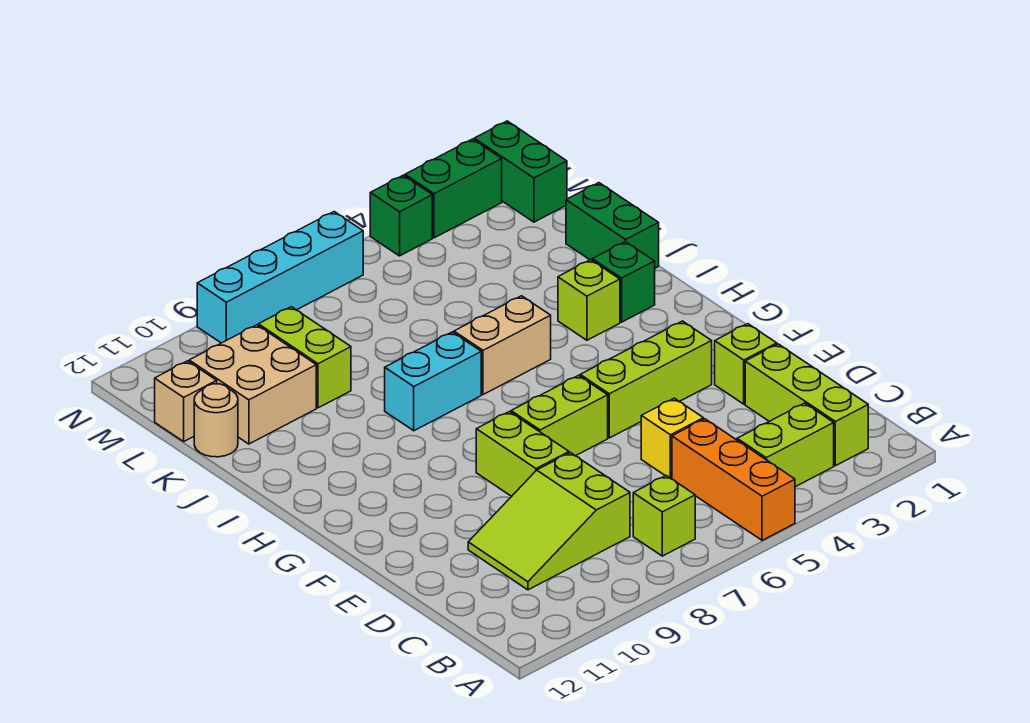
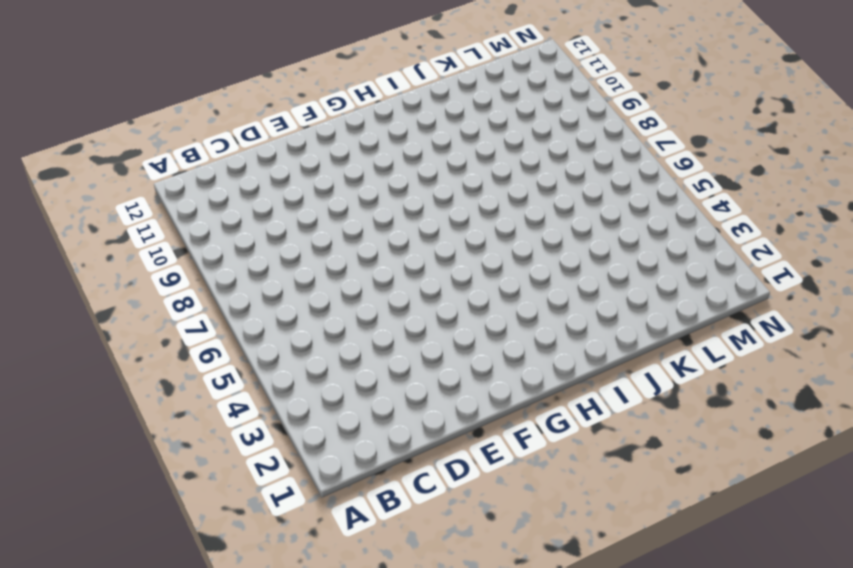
none -> orange 1x3 brick [672,419,795,540]
none -> lime 1x3 brick [745,344,868,466]
none -> lime 1x2 brick [737,403,834,487]

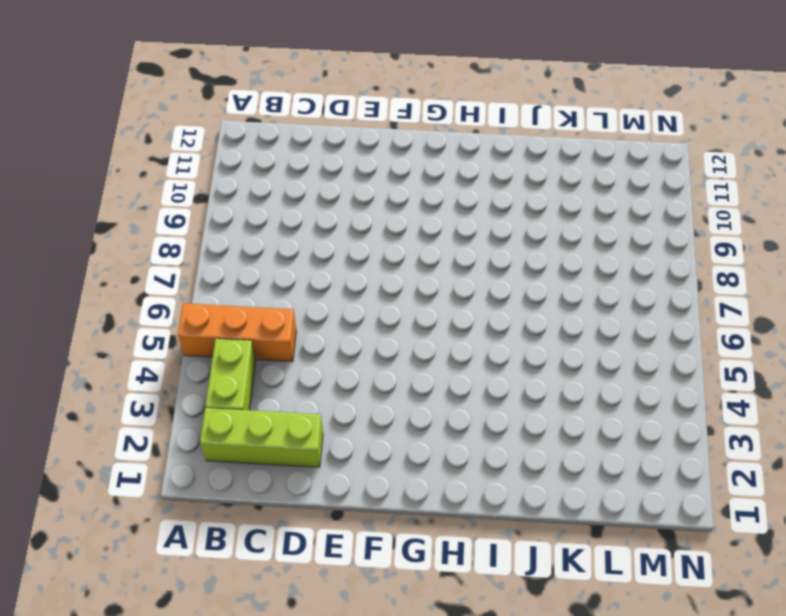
none -> lime 1x1 brick [633,476,695,556]
none -> lime 2x3 slope [468,453,630,590]
none -> yellow 1x1 brick [641,398,703,479]

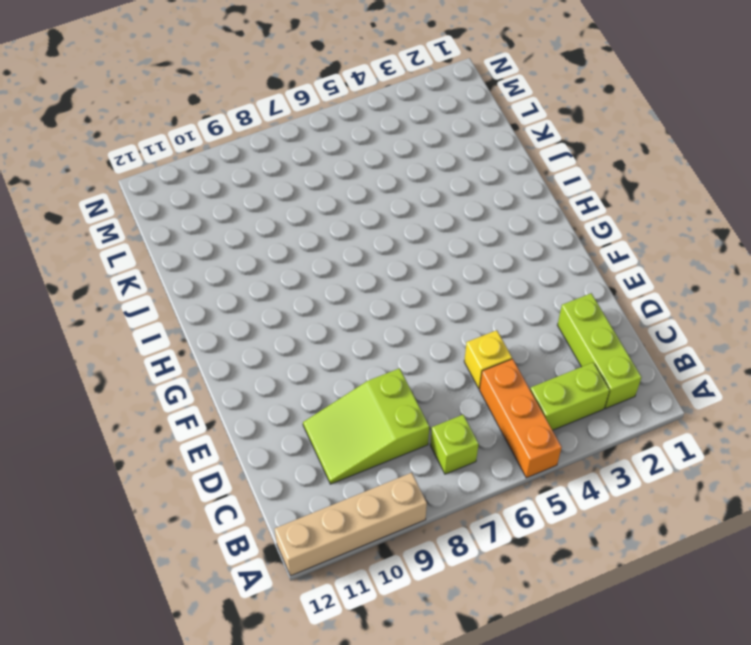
tan 1x4 brick [275,472,427,576] -> none
none -> lime 1x1 brick [715,324,777,404]
none -> lime 1x2 brick [476,412,569,496]
none -> lime 1x3 brick [580,321,712,438]

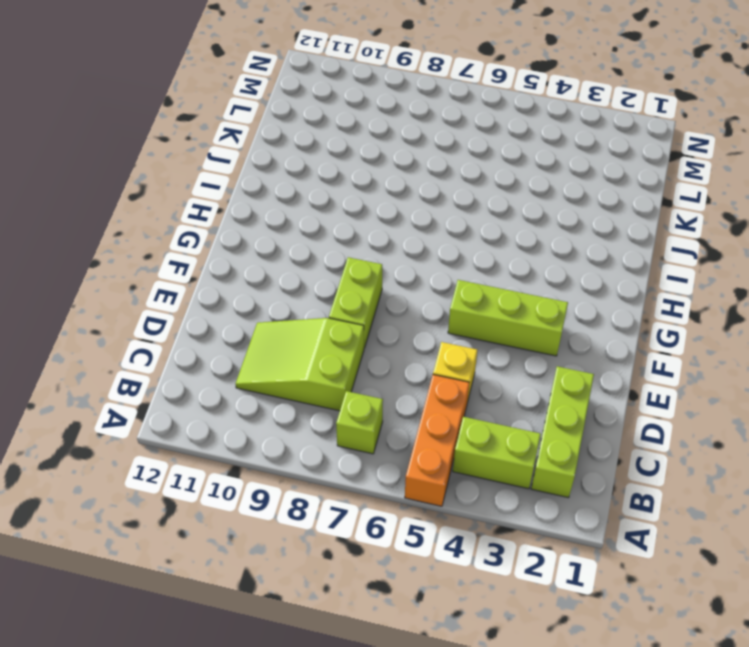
none -> lime 1x1 brick [715,324,777,404]
none -> lime 1x2 brick [511,375,608,456]
none -> green 1x1 brick [592,242,655,322]

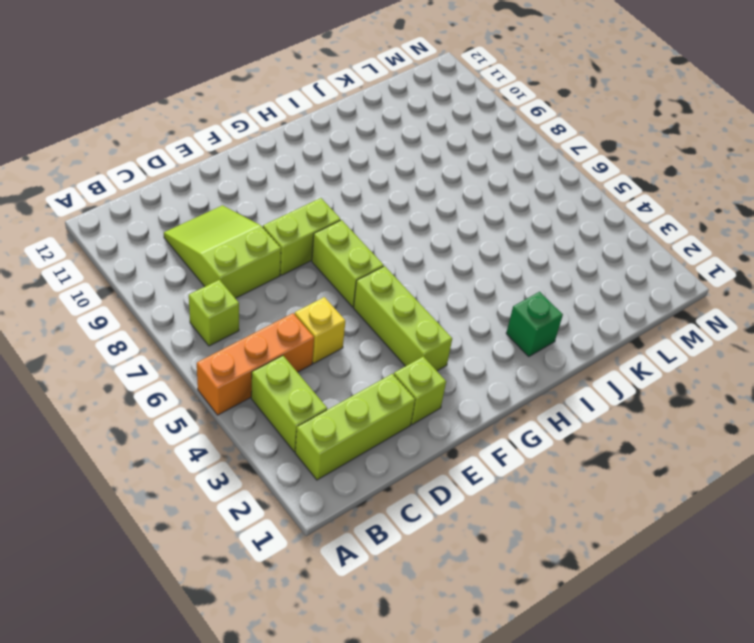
none -> lime 1x1 brick [558,260,620,340]
none -> tan 1x2 brick [454,296,551,395]
none -> cyan 1x2 brick [385,332,481,431]

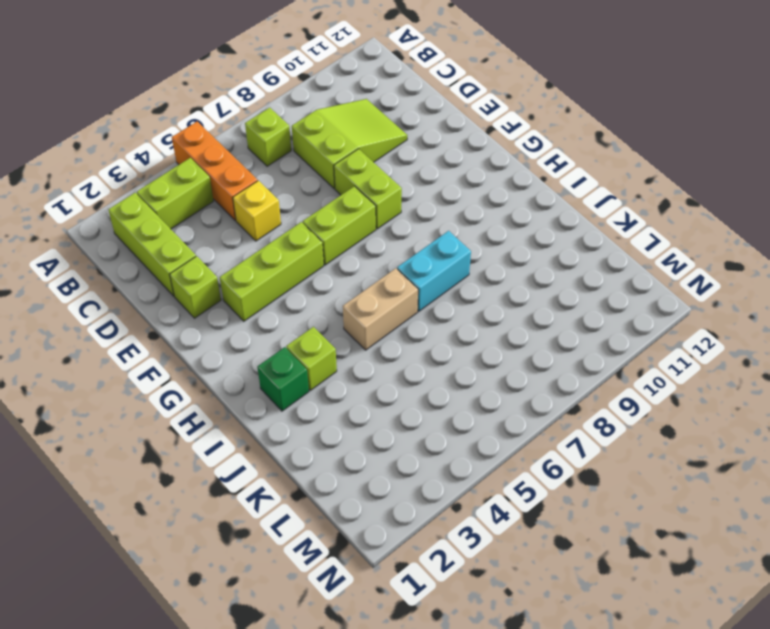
none -> green 1x2 brick [566,183,659,268]
none -> lime 1x2 brick [258,307,351,408]
none -> tan 2x2 brick [189,325,316,444]

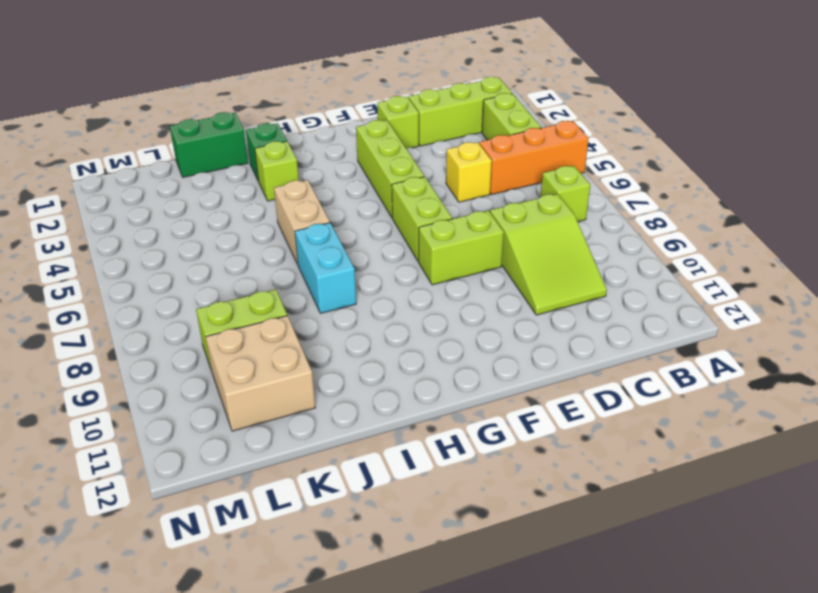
none -> tan 1x1 round brick [194,384,238,457]
none -> tan 1x1 brick [155,361,217,441]
none -> green 1x2 brick [474,121,567,222]

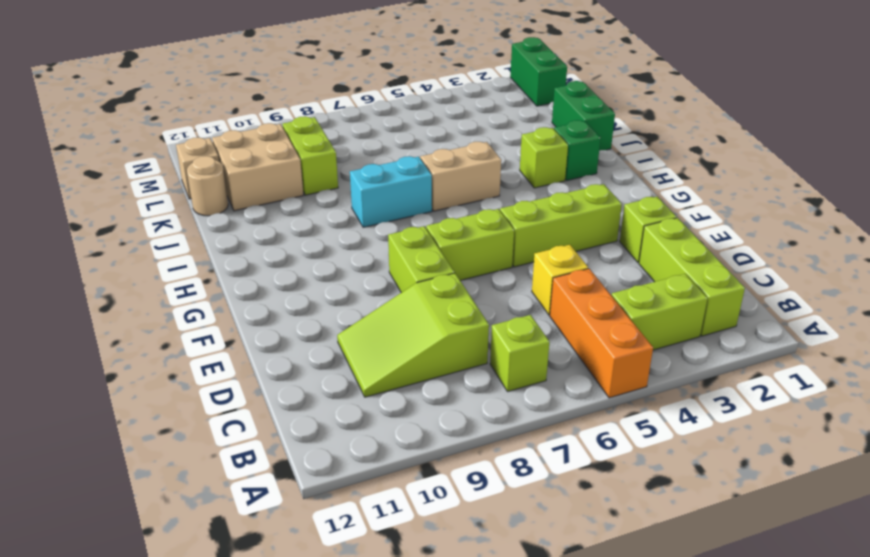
none -> green 1x2 brick [405,139,502,238]
none -> green 1x1 brick [370,175,432,256]
none -> cyan 1x4 brick [197,212,363,343]

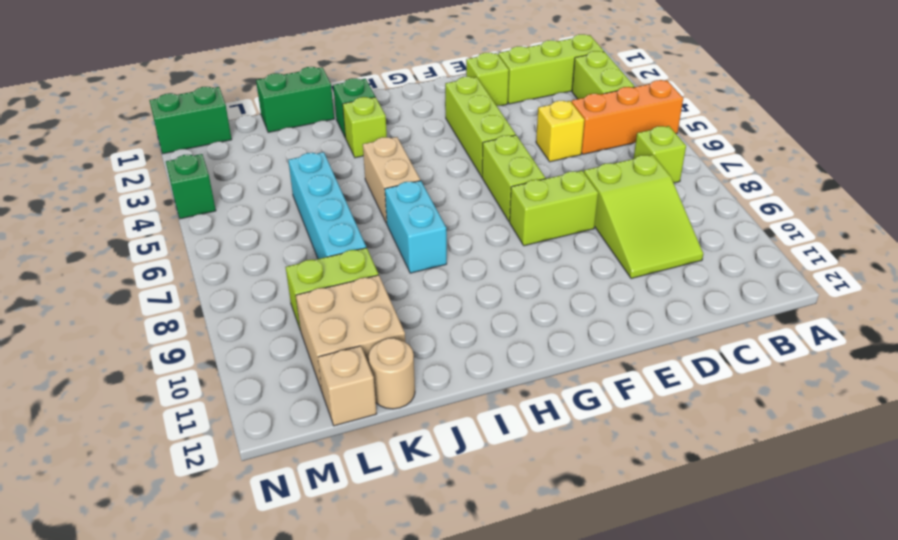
cyan 1x4 brick [288,152,366,259] -> cyan 1x4 brick moved to [197,212,363,343]
none -> green 1x2 brick [405,139,502,238]

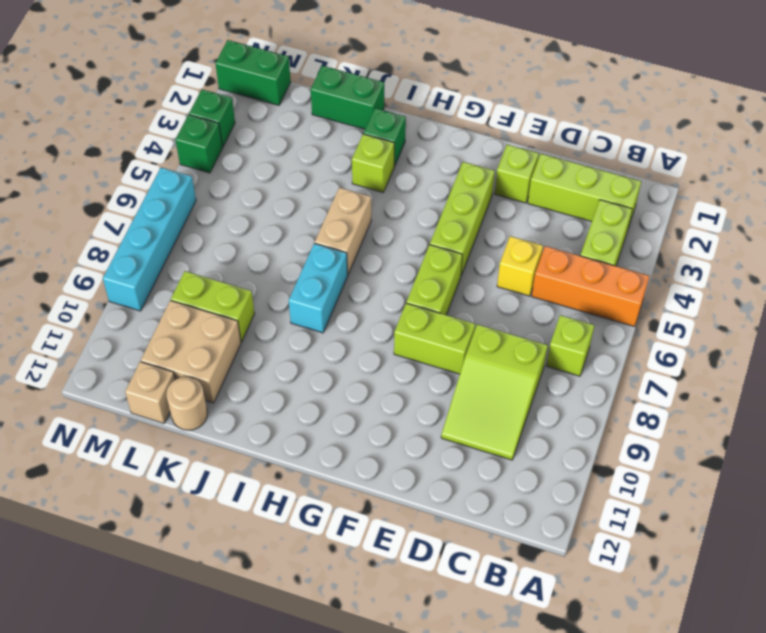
green 1x1 brick [189,89,235,147] -> green 1x2 brick [405,139,502,238]

